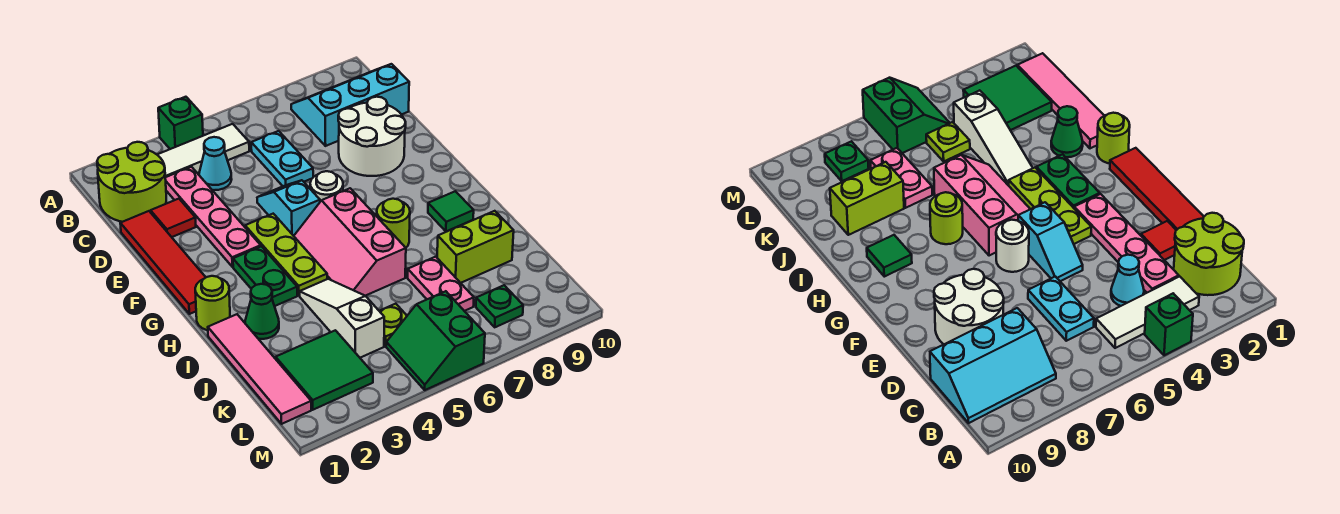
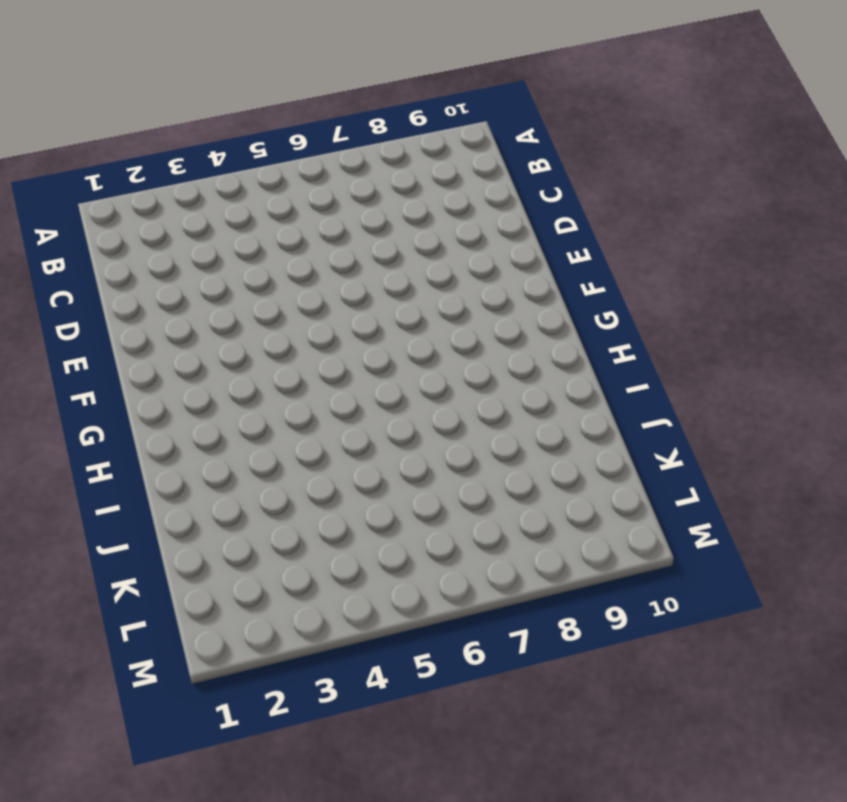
none -> green 1x1 brick [158,97,203,149]
none -> lime 2x2 round brick [97,142,166,222]
none -> white 1x3 tile [157,124,249,177]

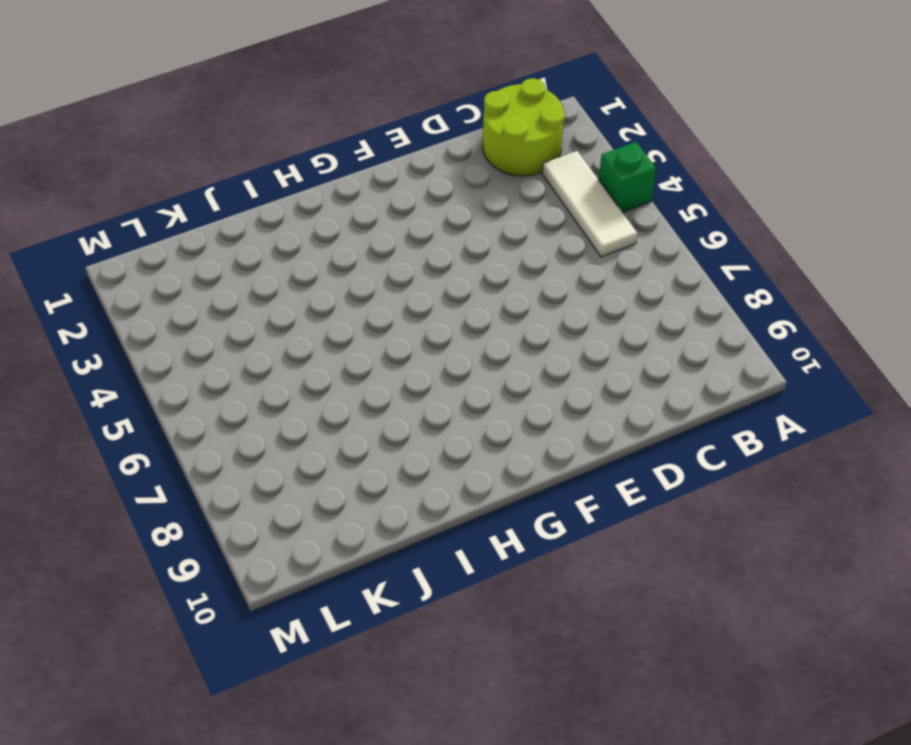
none -> cyan 2x3 slope [291,64,409,146]
none -> pink 1x4 plate [165,167,261,267]
none -> cyan 1x1 cone [199,137,232,190]

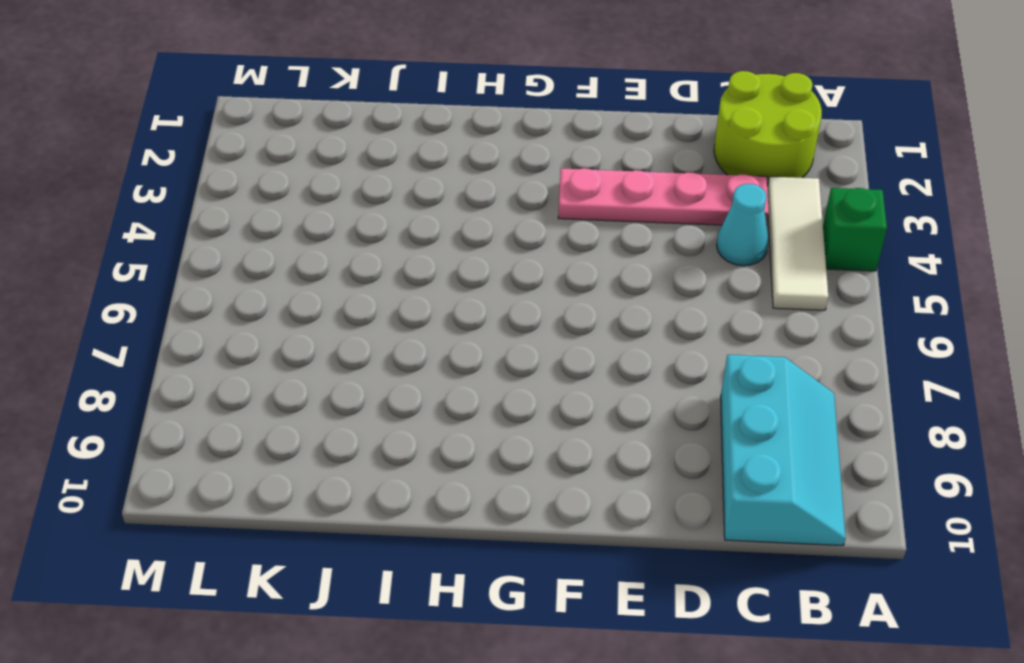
none -> cyan 1x2 plate [251,131,313,186]
none -> red 1x4 tile [120,211,206,314]
none -> red 1x1 tile [151,199,196,237]

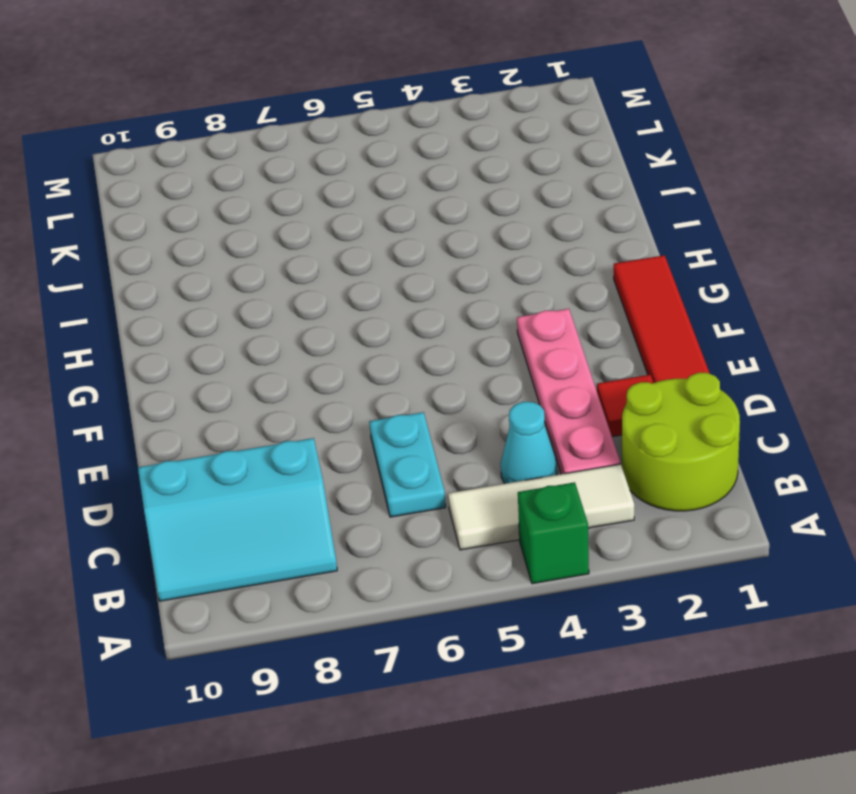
none -> white 2x2 round brick [338,97,406,176]
none -> cyan 1x2 slope [257,180,320,236]
none -> lime 1x3 plate [245,214,327,295]

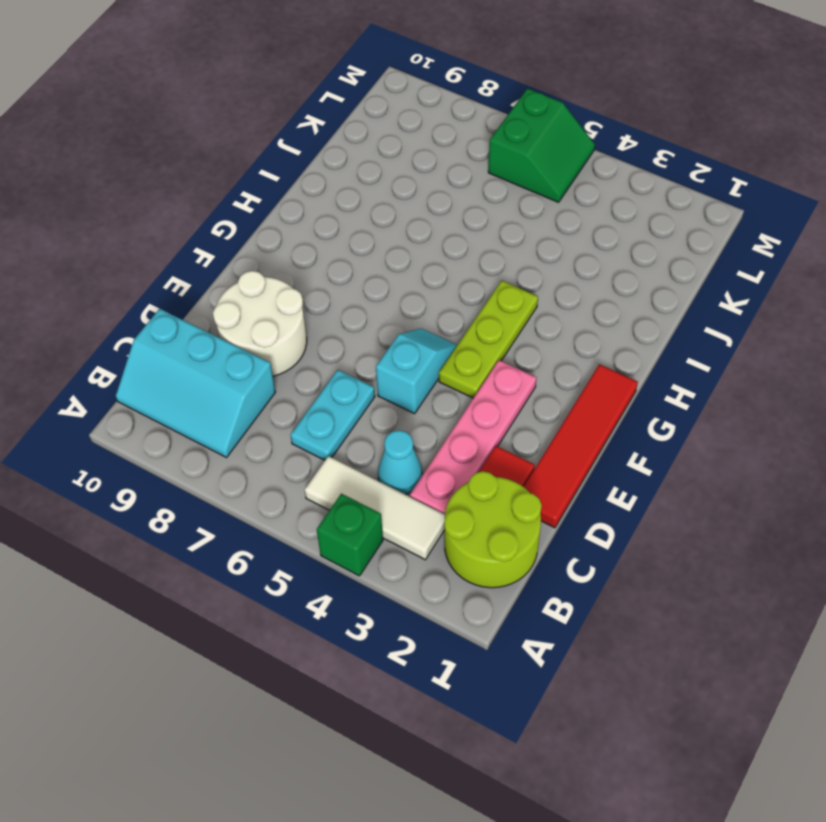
cyan 1x2 slope [376,328,457,414] -> cyan 1x2 slope turned to [257,180,320,236]
none -> white 1x1 round brick [310,171,343,202]
none -> green 1x2 plate [233,246,297,306]
none -> pink 2x3 slope [294,188,406,296]

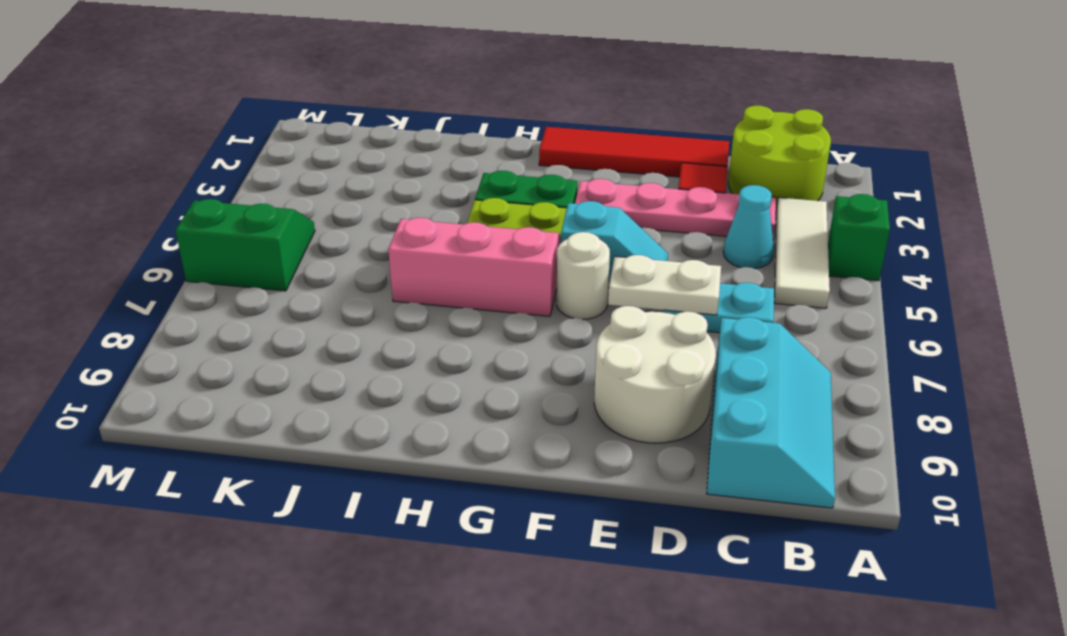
white 1x2 plate [608,255,721,315] -> none
none -> lime 1x1 round brick [195,276,230,330]
none -> lime 1x1 round brick [377,199,410,248]
none -> green 1x1 tile [428,191,474,232]

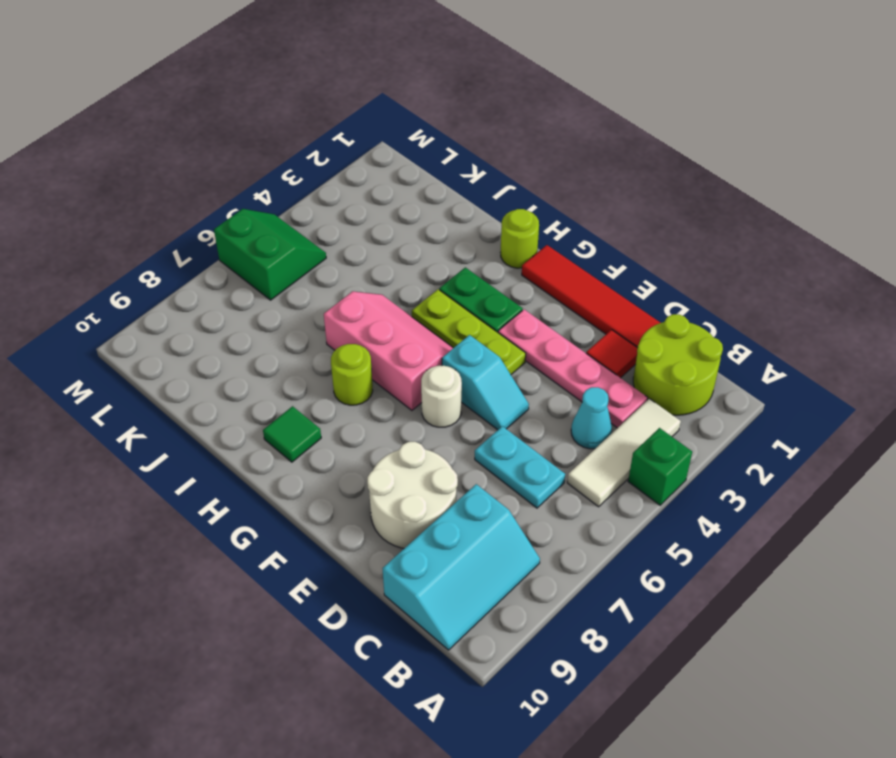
none -> pink 1x4 tile [208,314,311,424]
none -> green 1x1 cone [245,284,279,339]
none -> white 1x3 slope [300,279,384,358]

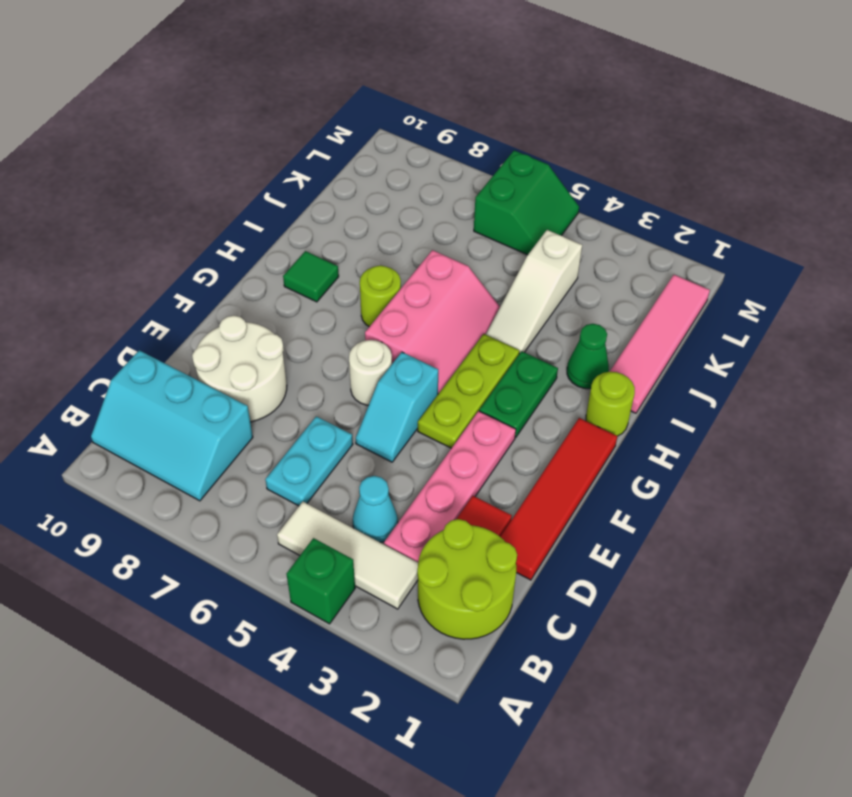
none -> pink 1x2 plate [408,257,474,311]
none -> lime 1x2 brick [437,211,514,283]
none -> green 2x2 tile [276,330,373,410]

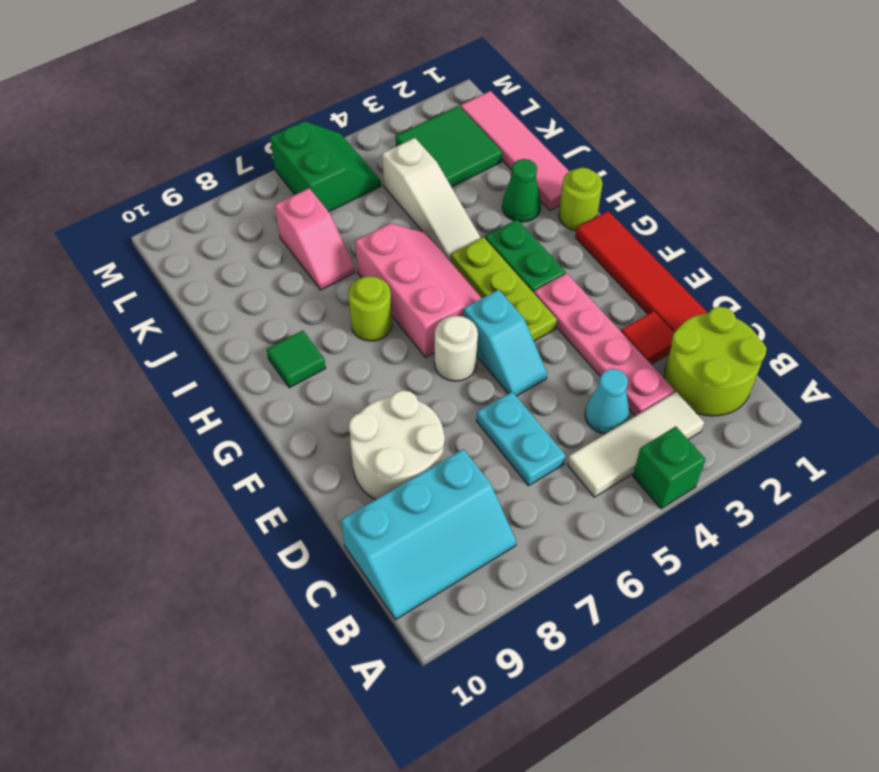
pink 1x2 slope [275,188,355,290] -> pink 1x2 plate [408,257,474,311]
none -> lime 1x2 brick [437,211,514,283]
none -> lime 1x1 plate [380,304,407,346]
none -> green 1x1 plate [476,285,523,327]

